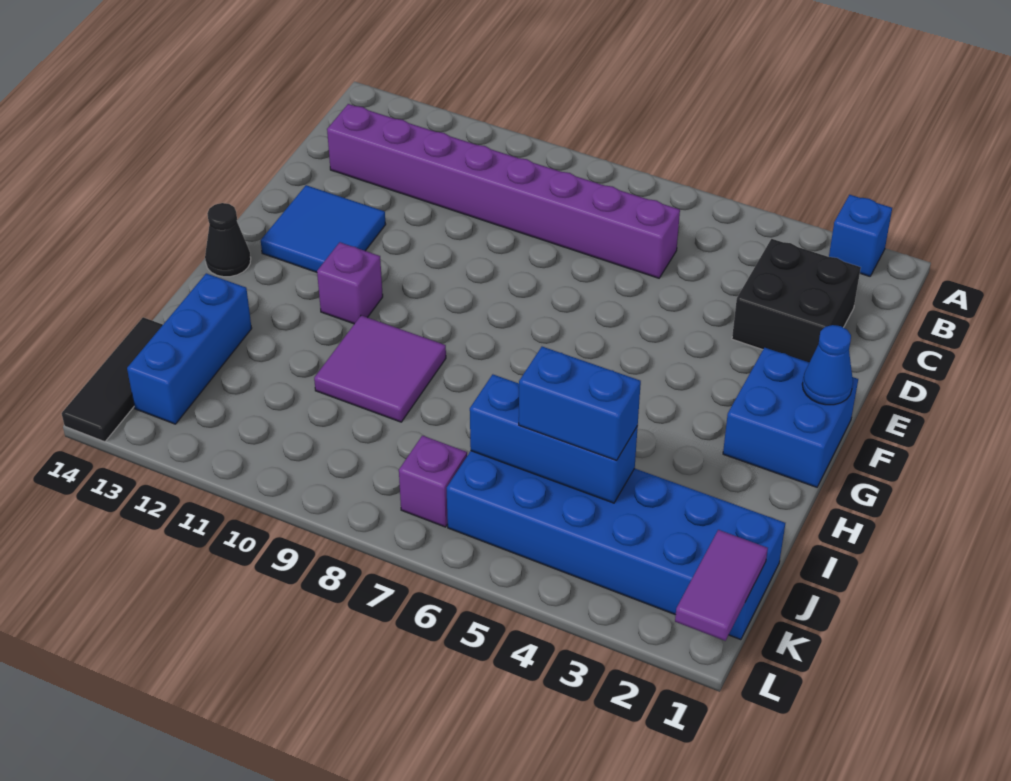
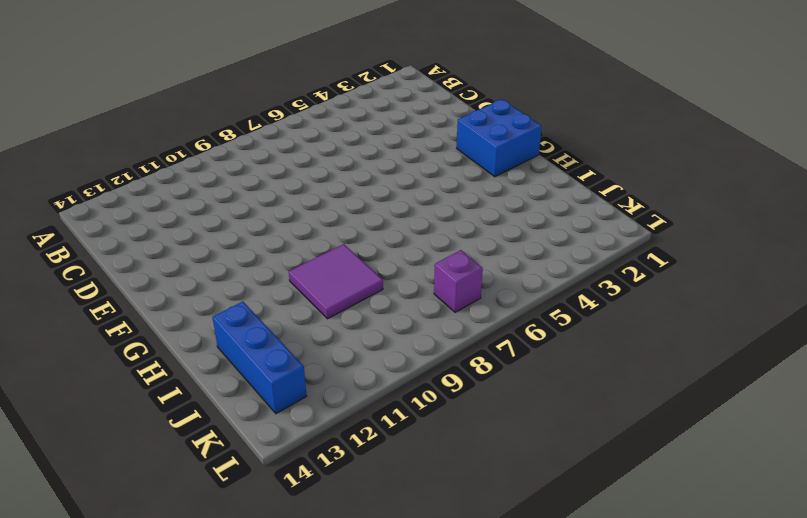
none -> blue 1x1 brick [829,195,892,276]
none -> black 2x2 brick [732,239,861,362]
none -> purple 1x8 brick [327,104,680,278]

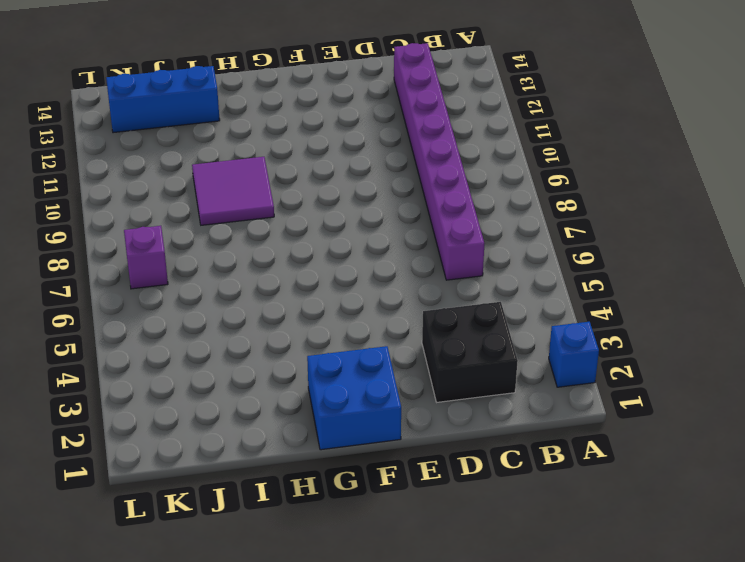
none -> blue 2x2 tile [261,185,386,272]
none -> purple 1x1 brick [317,242,383,324]
none -> black 1x1 cone [205,203,251,277]

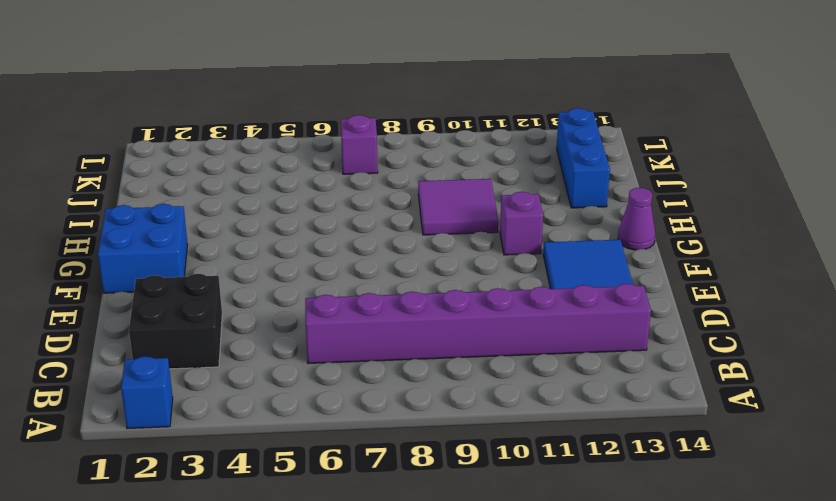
purple 1x1 cone [618,188,655,250] -> black 1x1 cone [205,203,251,277]
none -> blue 2x6 brick [447,451,785,640]
none -> black 1x3 tile [62,317,163,442]
none -> blue 1x1 cone [802,325,853,405]

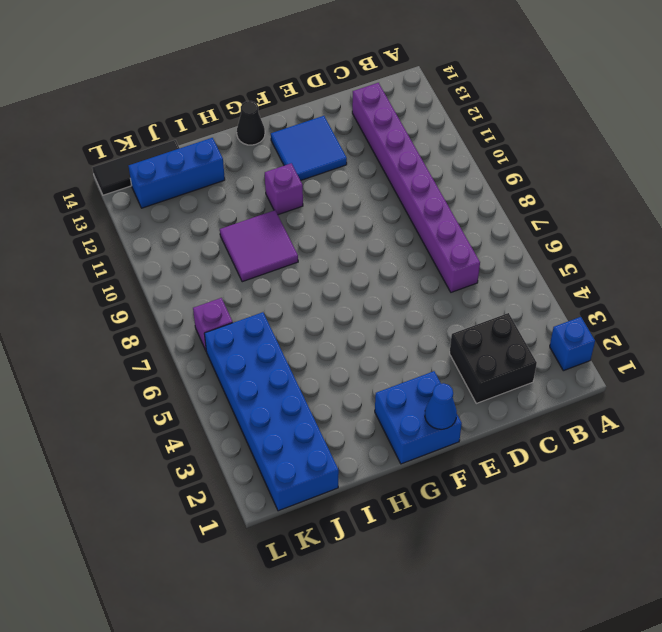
none -> blue 1x3 brick [470,374,638,503]
none -> purple 1x2 tile [675,530,768,641]
none -> blue 1x2 brick [519,347,641,460]

